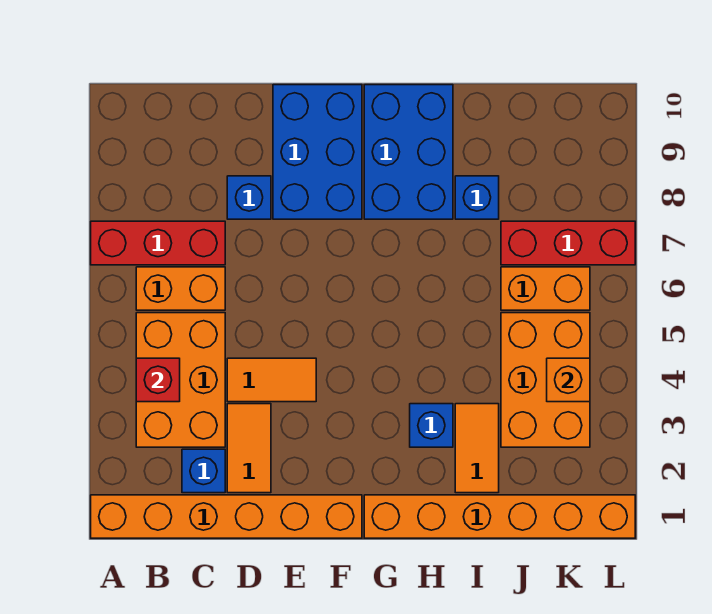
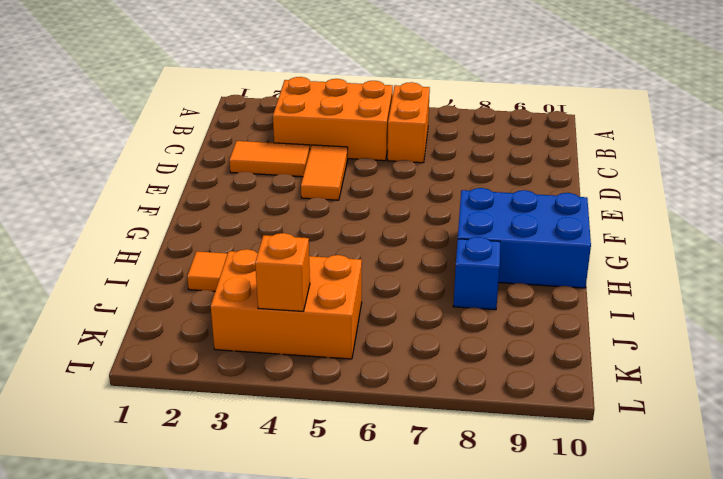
none -> orange 1x6 brick [91,495,362,538]
none -> red 1x3 brick [91,221,225,265]
none -> blue 1x1 brick [182,449,225,493]

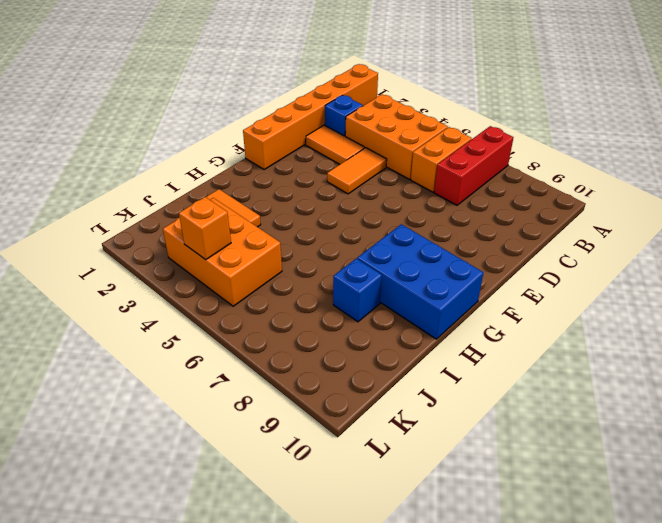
none -> blue 1x1 brick [227,176,271,219]
none -> blue 2x3 brick [273,85,362,219]
none -> orange 1x6 brick [364,495,635,538]

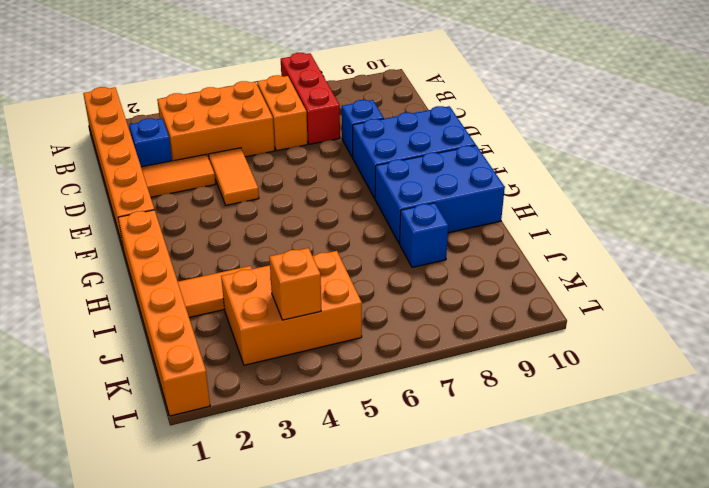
none -> blue 1x1 brick [410,404,453,447]
none -> orange 1x2 brick [501,267,590,310]
none -> red 1x3 brick [501,221,635,265]

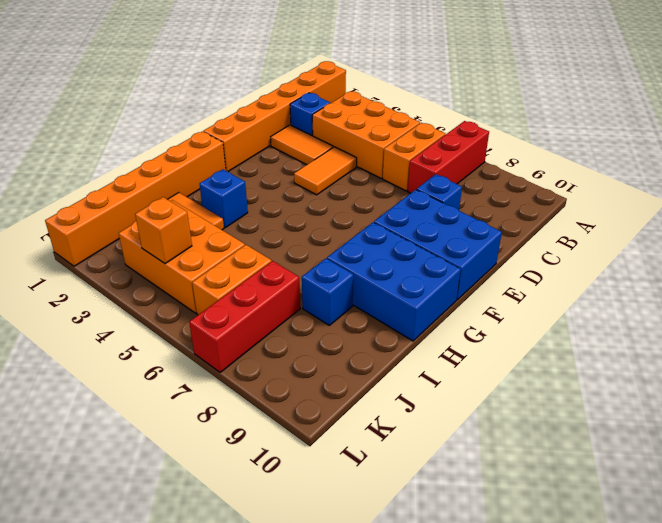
none -> red 1x1 brick [136,358,180,402]

